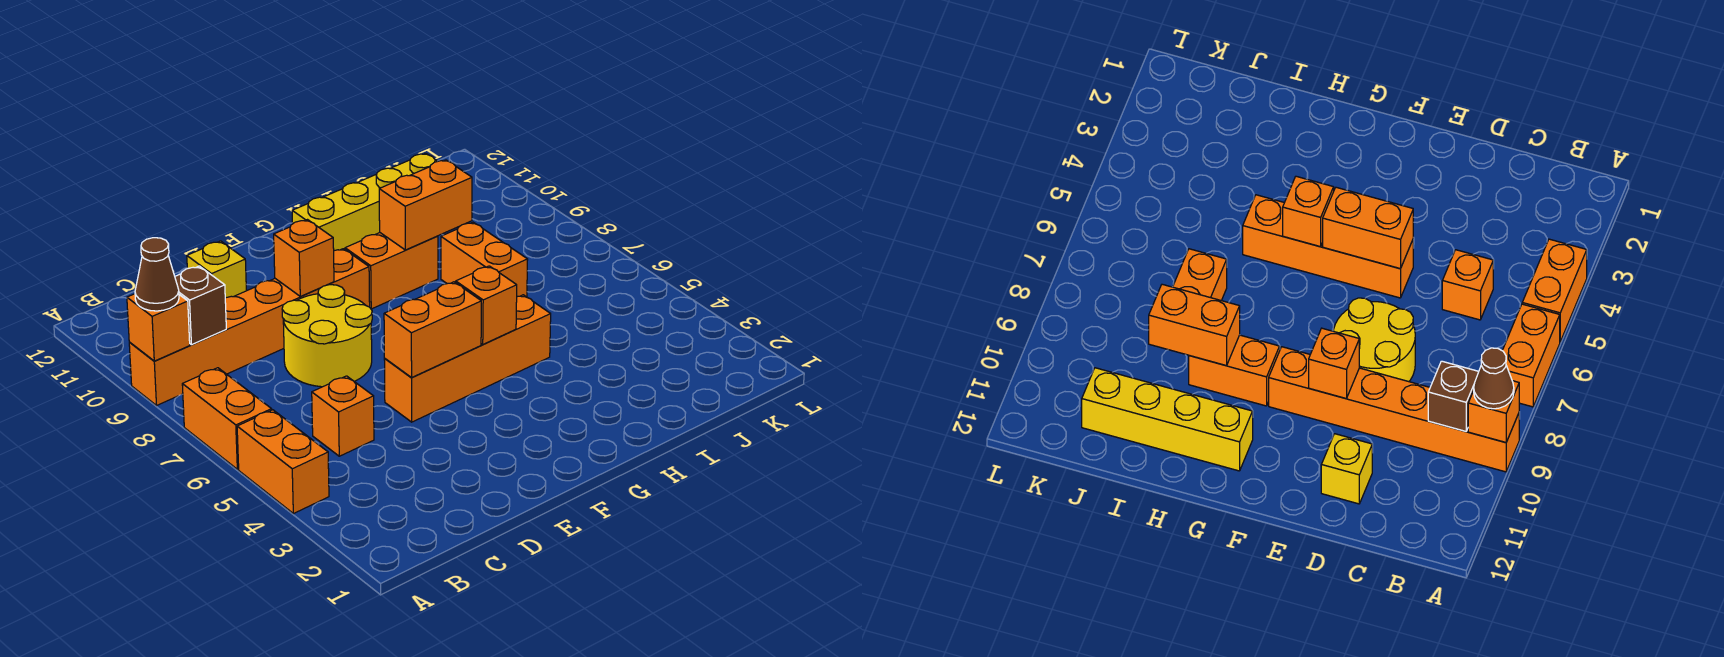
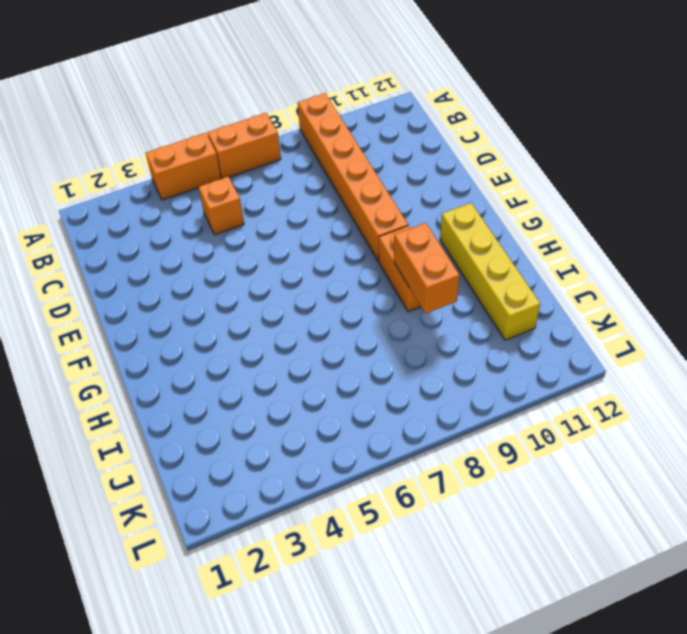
none -> yellow 2x2 round brick [282,285,372,387]
none -> yellow 1x1 brick [187,241,246,298]
none -> orange 1x4 brick [384,295,551,422]

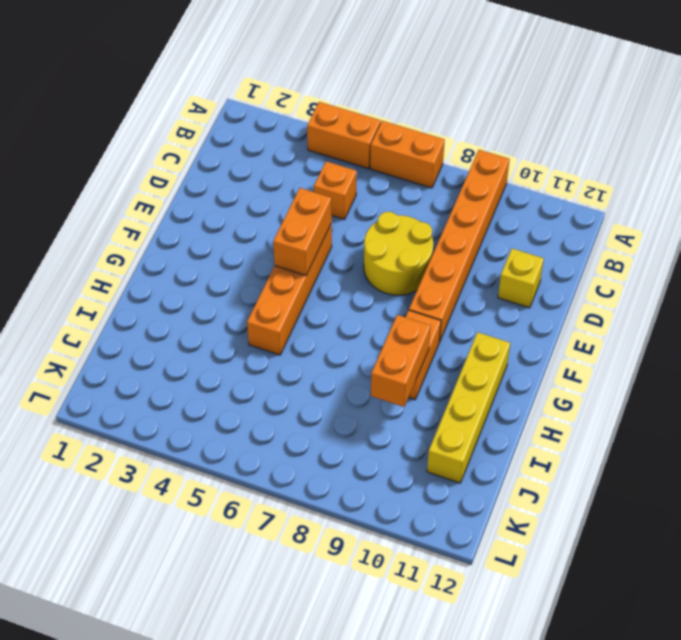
none -> orange 1x2 brick [441,222,528,297]
none -> orange 1x1 brick [127,294,190,361]
none -> brown 1x1 brick [175,266,226,345]

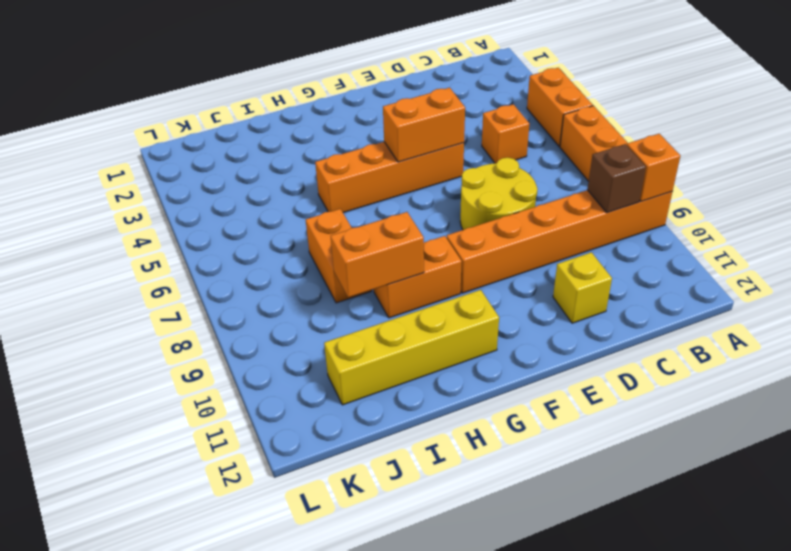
none -> orange 1x1 brick [274,220,334,296]
none -> orange 1x1 brick [456,266,517,344]
none -> brown 1x1 cone [135,238,179,311]

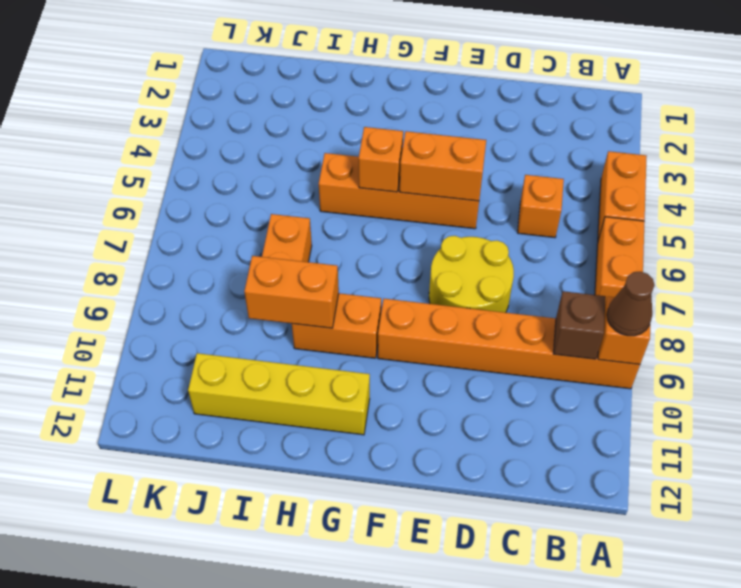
none -> yellow 1x1 brick [187,241,246,298]
none -> orange 1x1 brick [274,220,334,296]

